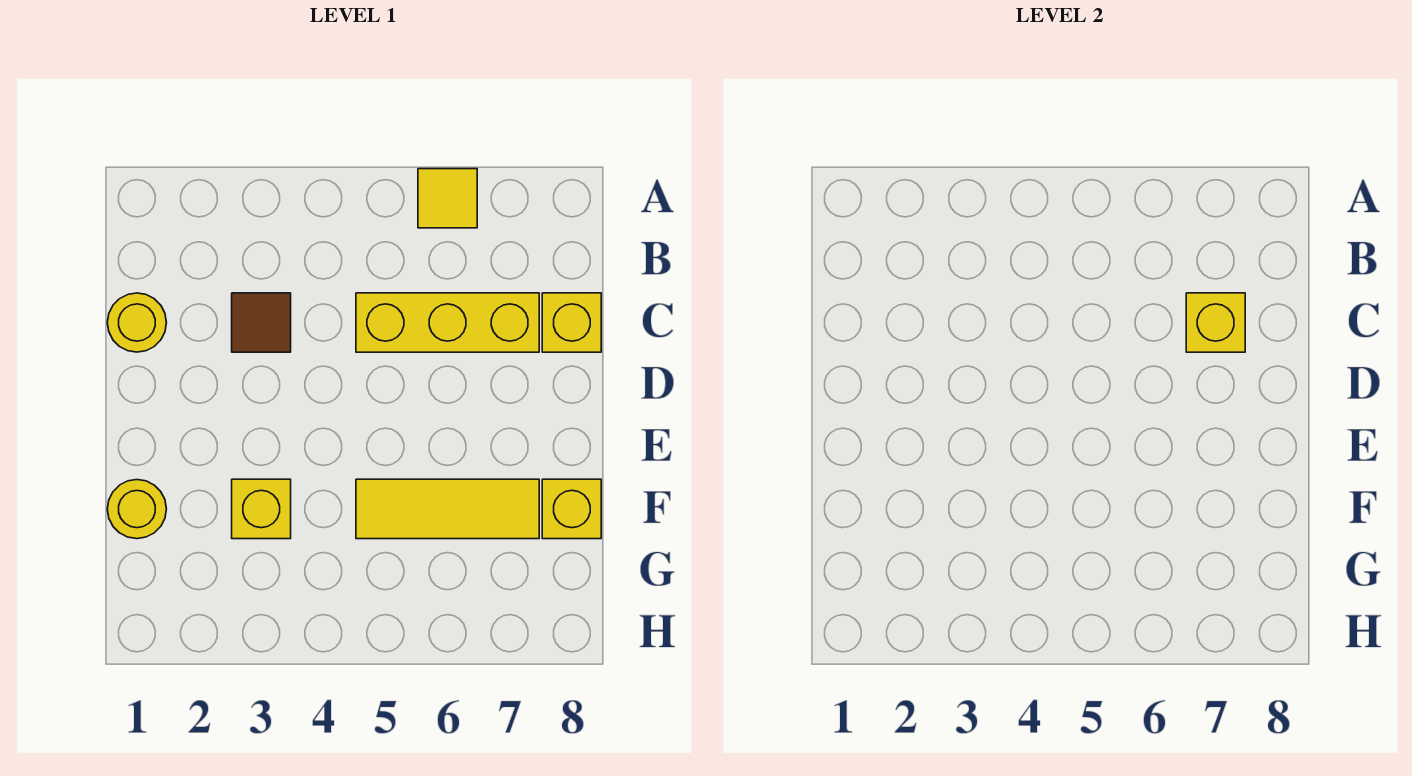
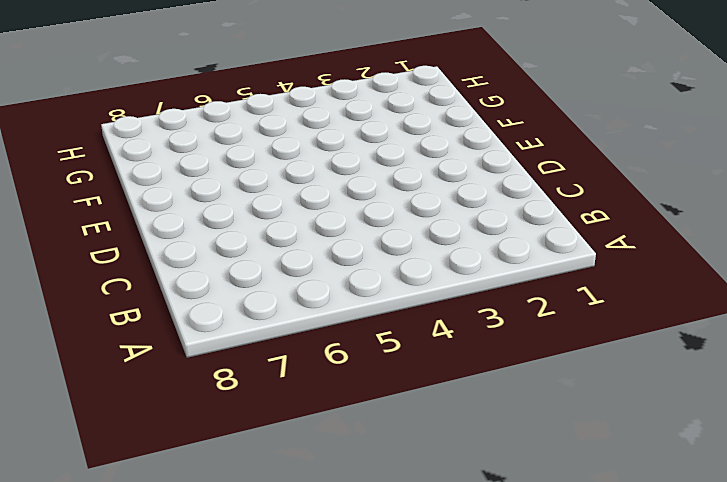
none -> yellow 1x1 tile [418,169,477,228]
none -> yellow 1x1 round brick [107,293,167,352]

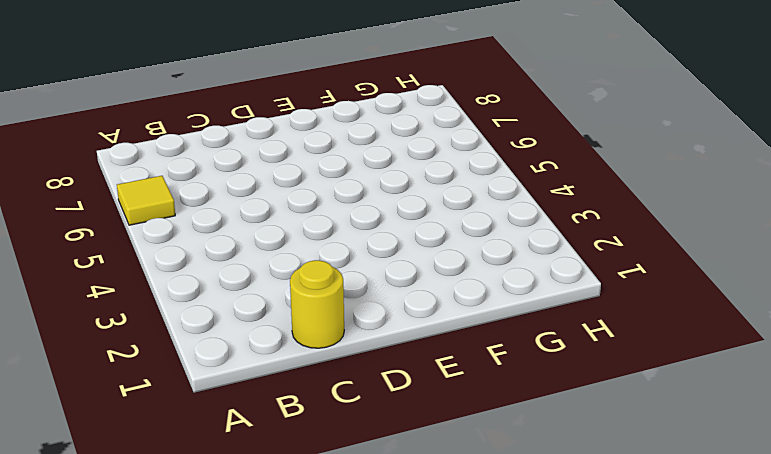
none -> brown 1x1 tile [232,293,291,352]
none -> yellow 1x3 brick [356,293,539,352]

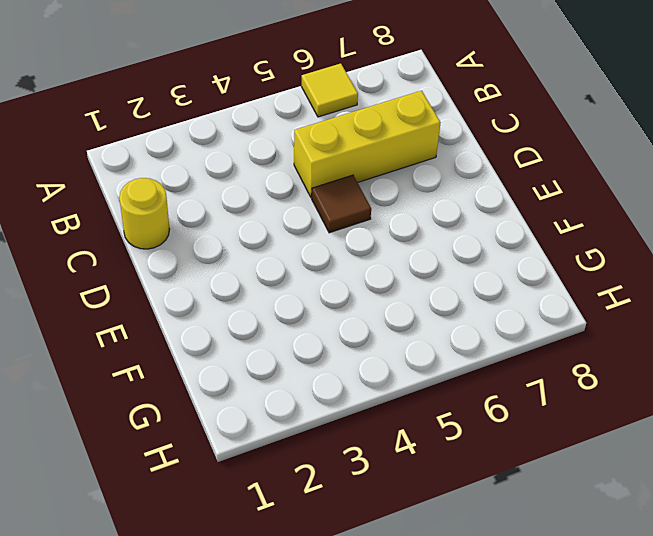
brown 1x1 tile [312,175,371,233] -> brown 1x1 tile moved to [232,293,291,352]
none -> yellow 1x1 brick [542,293,601,352]
none -> yellow 1x1 round brick [107,480,166,539]

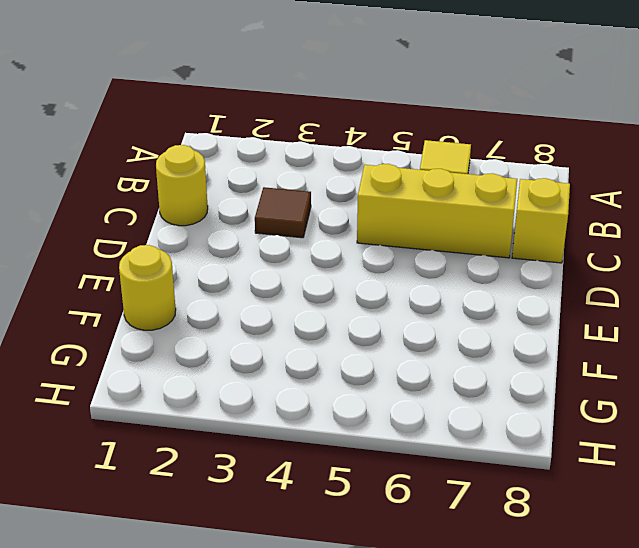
none -> yellow 1x1 brick [232,479,291,539]
none -> yellow 1x3 tile [356,479,539,539]

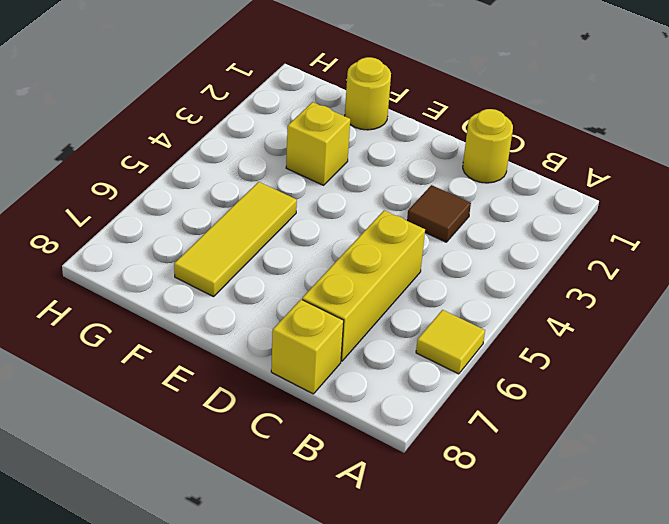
none -> yellow 1x1 brick [542,479,601,539]
none -> yellow 1x1 brick [1186,293,1245,352]

